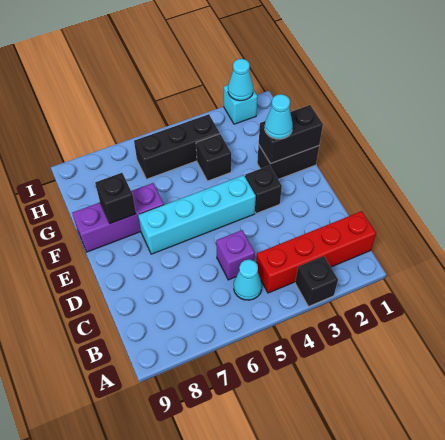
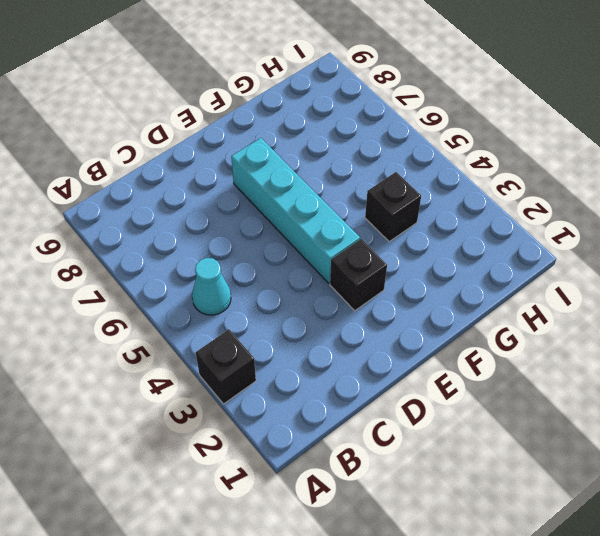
none -> red 1x4 brick [256,211,376,293]
none -> purple 1x1 brick [216,230,255,280]
none -> black 1x2 brick [257,145,319,179]

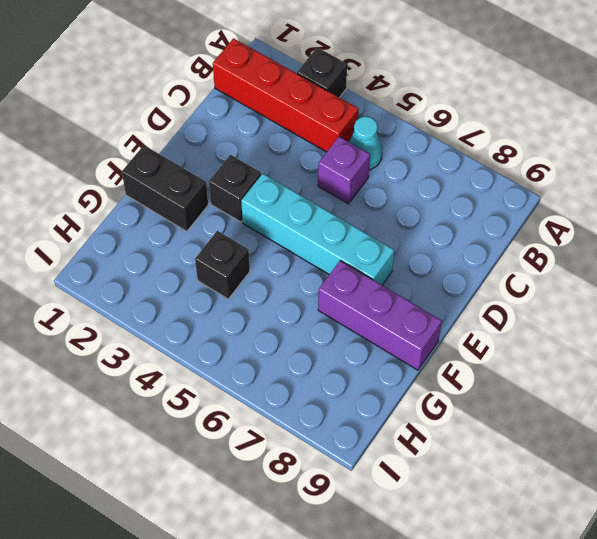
none -> black 1x3 brick [134,114,220,179]
none -> cyan 1x1 brick [224,85,258,124]
none -> black 1x2 brick [259,105,323,164]

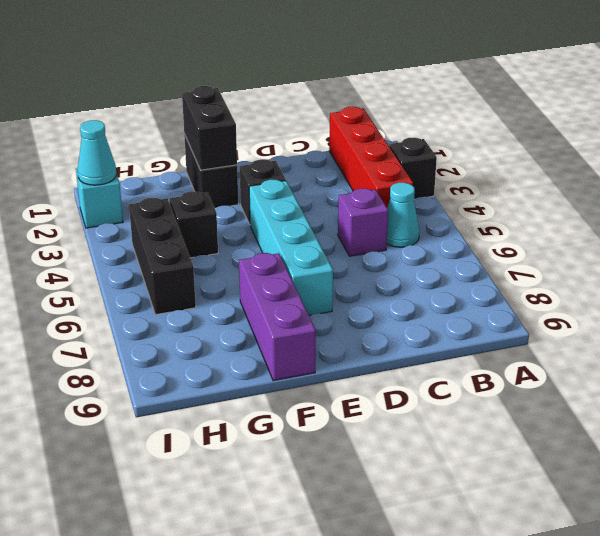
none -> black 1x1 brick [95,173,136,224]
none -> cyan 1x1 cone [265,94,293,139]

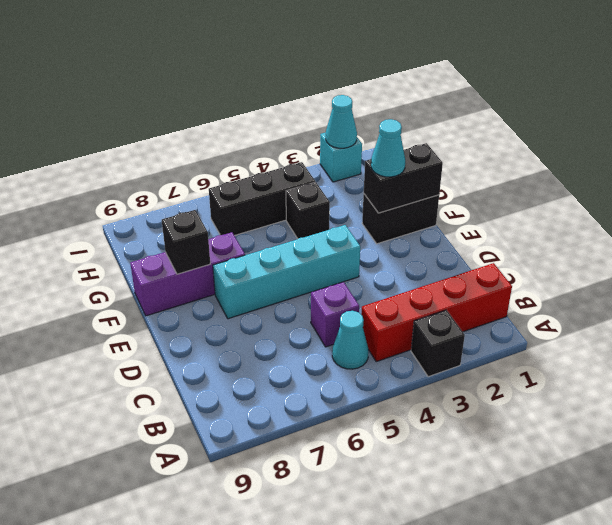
none -> black 1x1 brick [245,166,282,213]

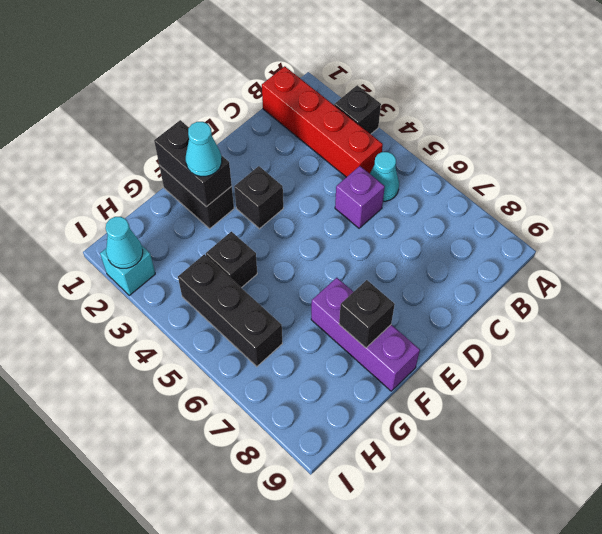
none -> cyan 1x4 brick [138,175,256,254]

